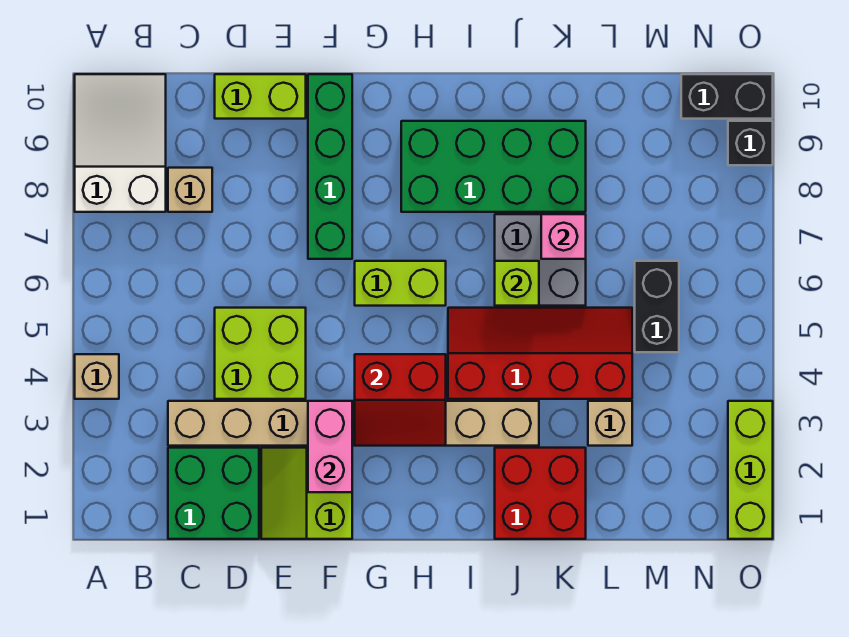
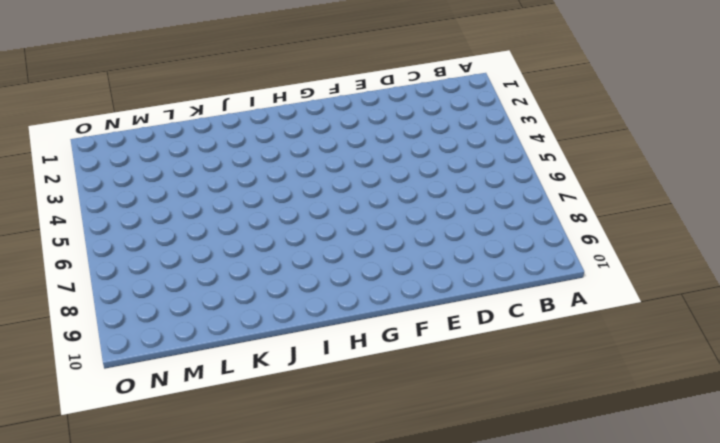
none -> tan 1x1 brick [75,354,119,399]
none -> white 2x3 slope [75,74,166,212]
none -> green 2x2 brick [168,448,259,539]

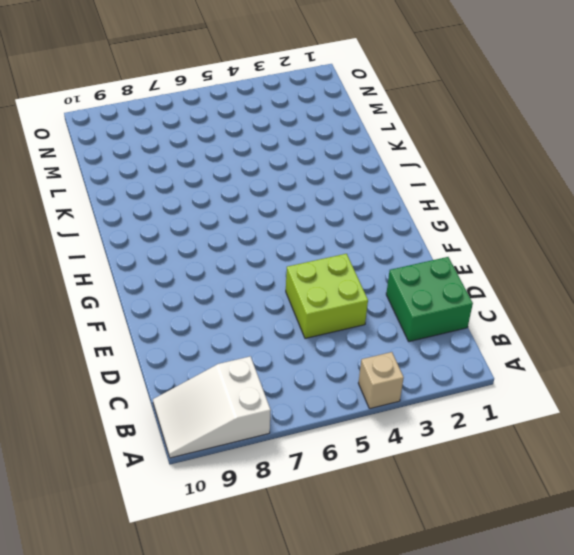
none -> tan 1x8 brick [168,401,539,446]
none -> tan 1x1 brick [168,168,212,212]
none -> lime 1x2 brick [215,74,306,119]

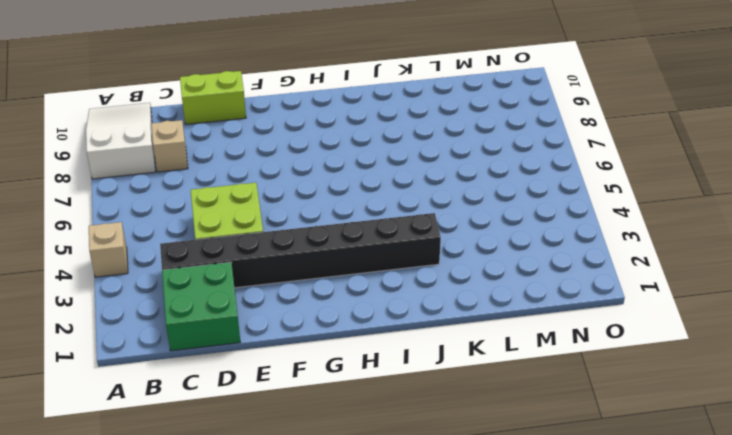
black 1x8 brick [160,213,441,288] -> tan 1x8 brick [168,401,539,446]
none -> lime 2x2 slope [261,448,352,539]
none -> green 1x4 brick [308,74,352,259]
none -> lime 1x2 brick [355,261,446,306]

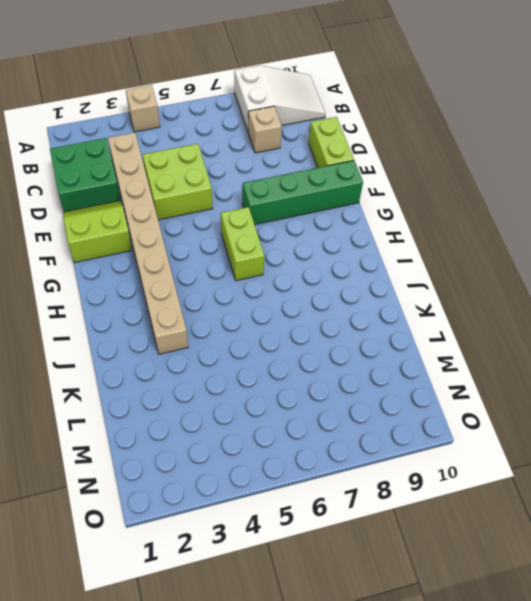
none -> green 2x4 brick [401,121,586,212]
none -> red 2x4 slope [448,308,632,399]
none -> red 2x2 brick [495,448,586,539]

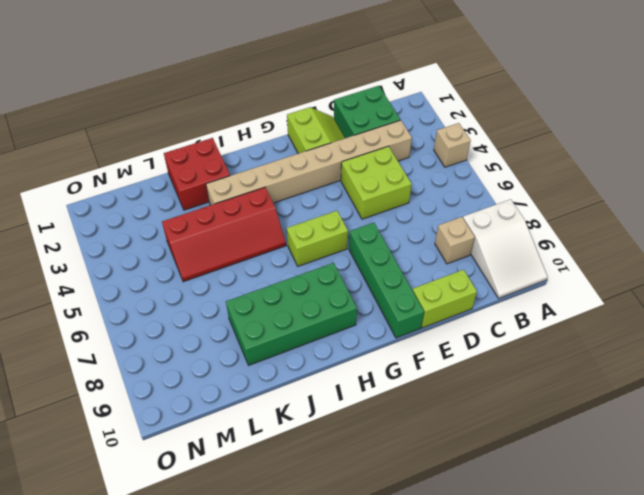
none -> grey 2x2 brick [495,214,586,306]
none -> tan 1x1 brick [588,401,632,446]
none -> black 1x2 brick [635,261,679,352]

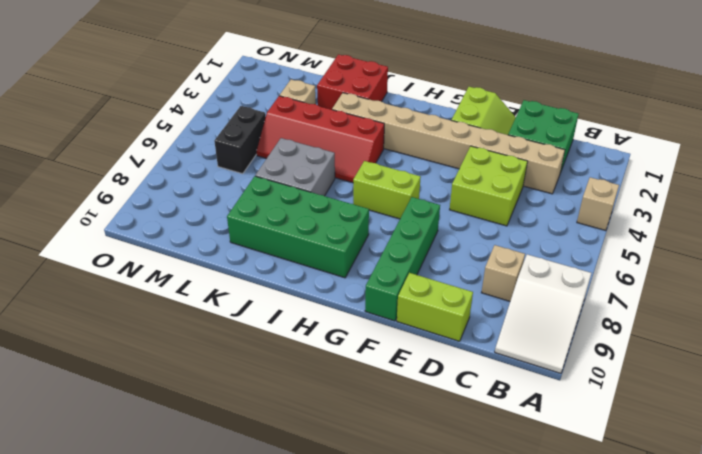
none -> black 1x2 brick [681,74,773,119]
none -> lime 1x3 brick [728,401,773,539]
none -> black 1x1 brick [728,121,773,165]

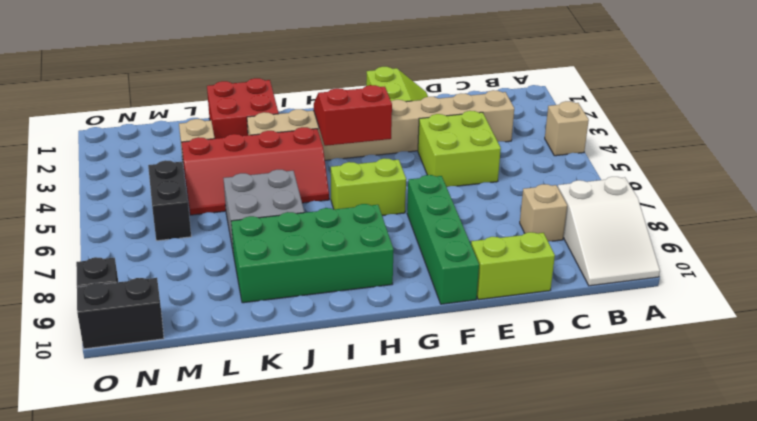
none -> green 2x2 brick [168,448,259,539]
none -> lime 1x3 brick [728,401,773,539]
none -> pink 1x2 brick [308,401,352,492]

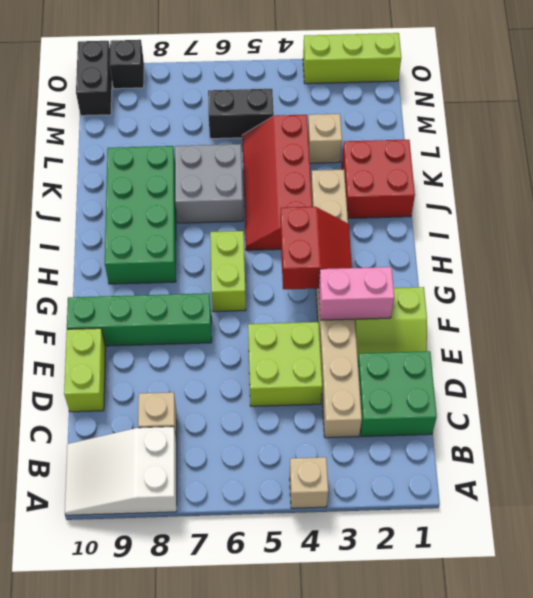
none -> lime 1x1 brick [495,261,539,306]
none -> pink 1x1 brick [541,214,586,259]

